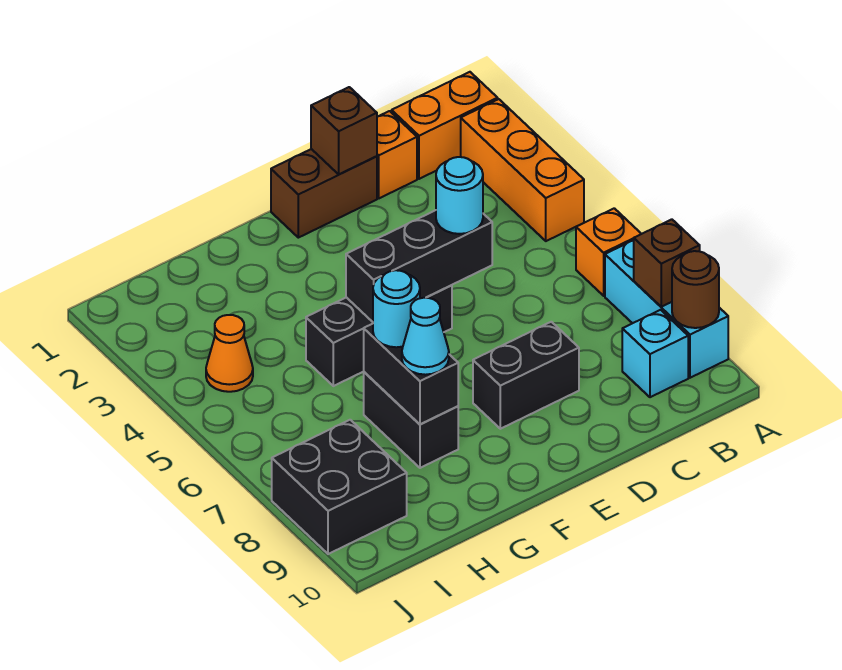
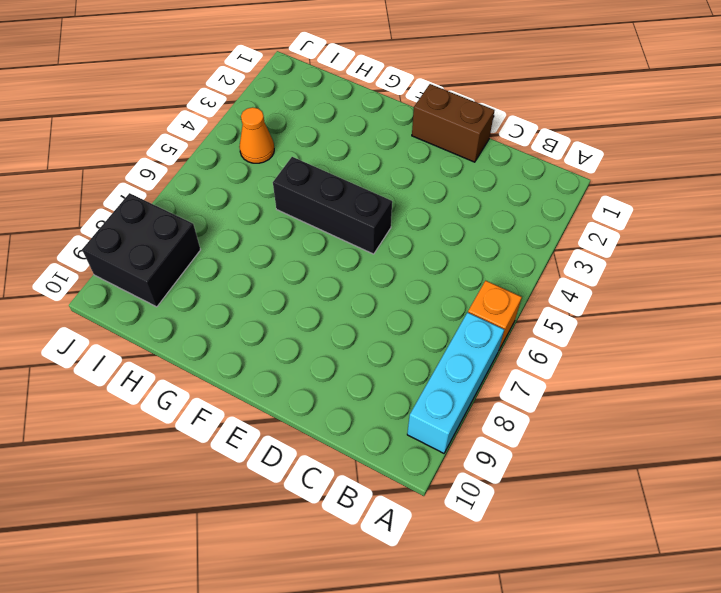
none -> orange 1x2 brick [392,72,498,179]
none -> orange 1x3 brick [461,99,584,241]
none -> cyan 1x1 brick [622,310,688,397]

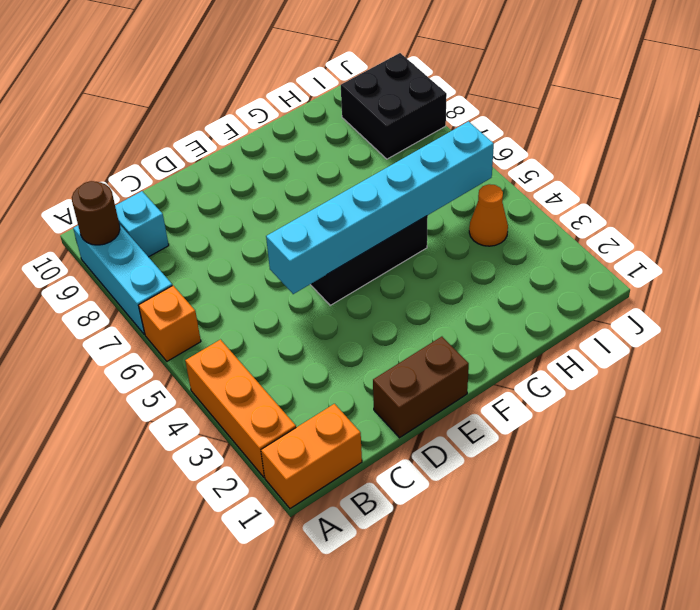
cyan 1x6 brick [266,121,494,294] -> black 1x3 brick [346,210,492,322]
none -> orange 1x1 brick [377,111,417,198]
none -> black 1x2 brick [473,322,579,429]
none -> black 1x2 brick [364,372,458,468]

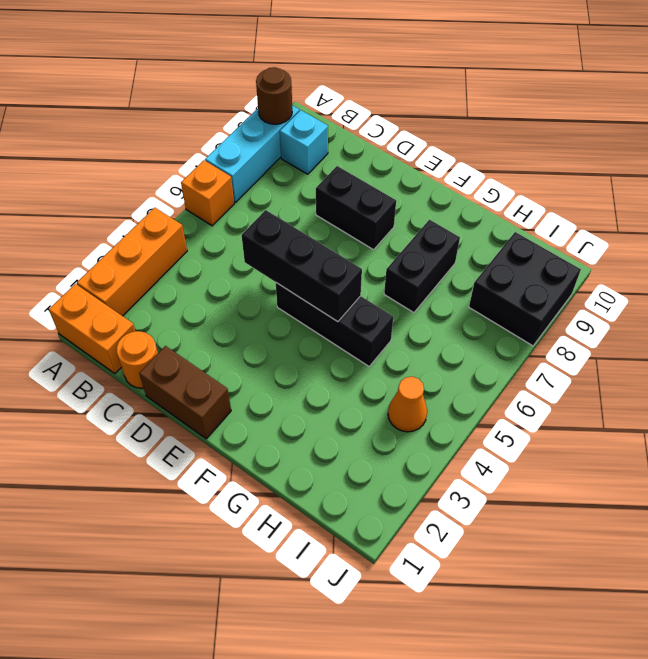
orange 1x1 round brick [117,331,158,388] -> orange 1x1 brick [377,111,417,198]
none -> brown 1x1 brick [633,219,700,307]
none -> brown 1x1 brick [311,87,377,174]
none -> black 1x2 brick [364,324,458,424]

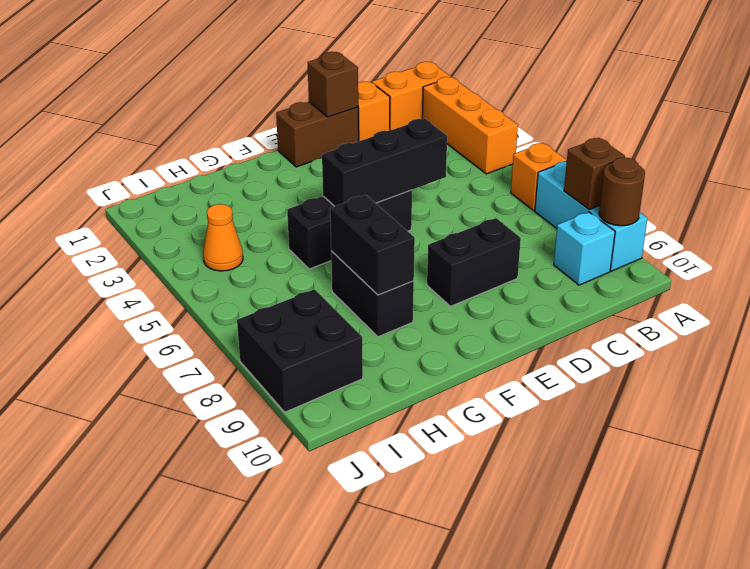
none -> cyan 1x1 round brick [436,157,483,234]
none -> cyan 1x1 round brick [373,270,420,347]
none -> cyan 1x1 cone [402,298,449,375]

